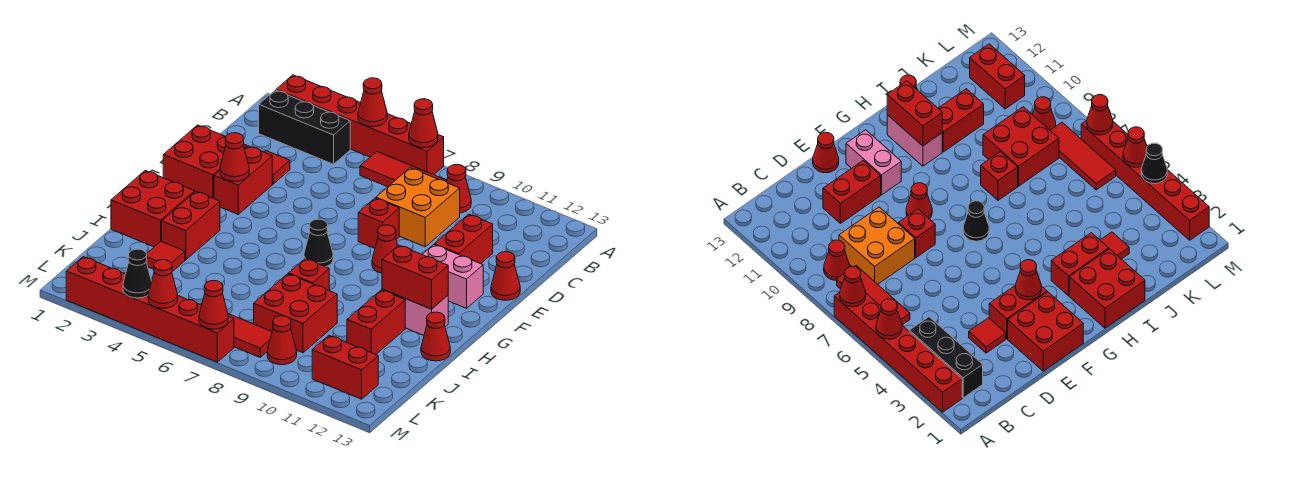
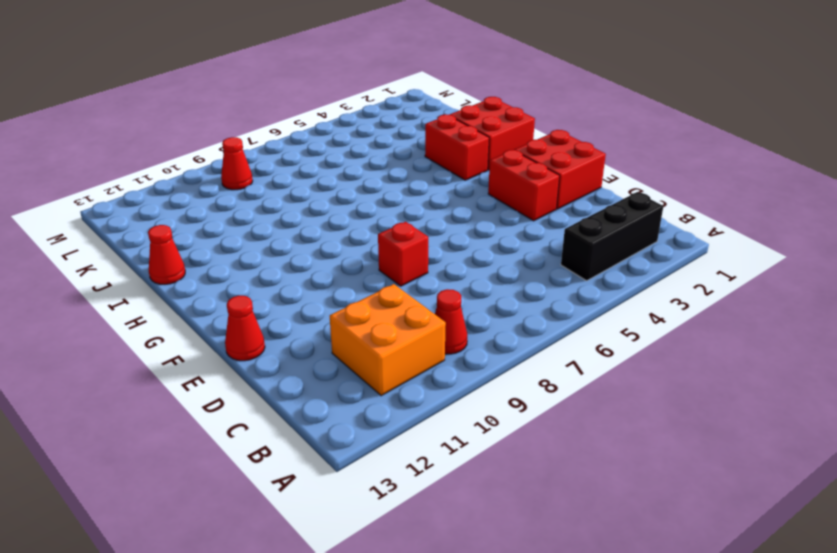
orange 2x2 brick [330,284,446,396] -> orange 2x2 brick moved to [376,168,460,247]
none -> red 1x6 brick [276,75,444,175]
none -> red 1x3 tile [360,152,447,187]
none -> red 1x1 tile [265,151,290,184]
none -> red 1x2 brick [435,214,493,264]

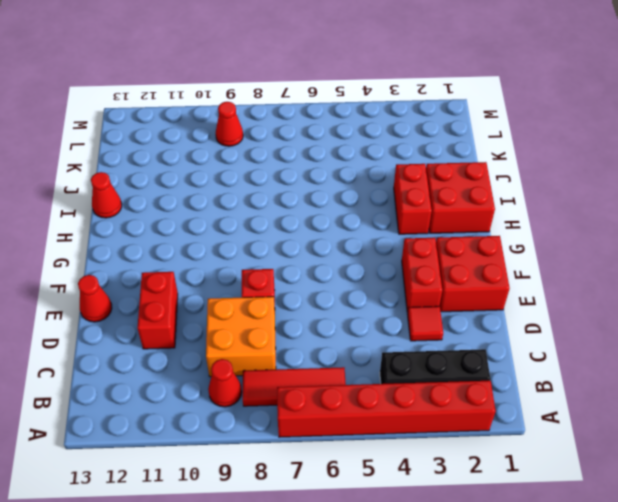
none -> red 1x1 cone [372,225,398,273]
none -> pink 1x2 brick [422,245,483,308]
none -> black 1x1 cone [304,219,333,267]
none -> pink 1x2 brick [382,289,448,335]

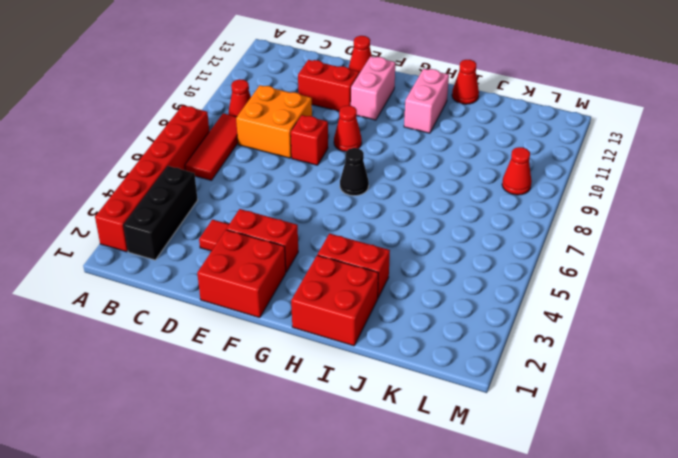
none -> red 1x1 brick [289,259,329,290]
none -> red 1x2 brick [347,290,405,354]
none -> red 1x1 tile [146,241,185,272]
none -> red 2x2 brick [254,274,337,353]

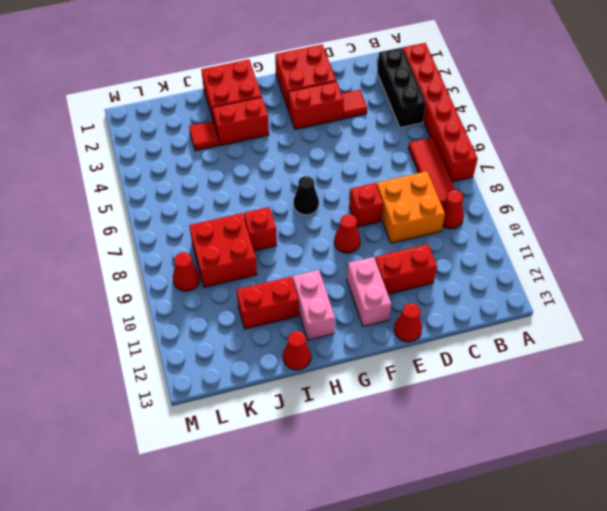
none -> red 1x3 tile [200,303,272,357]
none -> red 1x2 brick [312,336,378,399]
none -> red 1x6 brick [66,257,234,362]
none -> red 1x1 cone [358,78,387,127]

